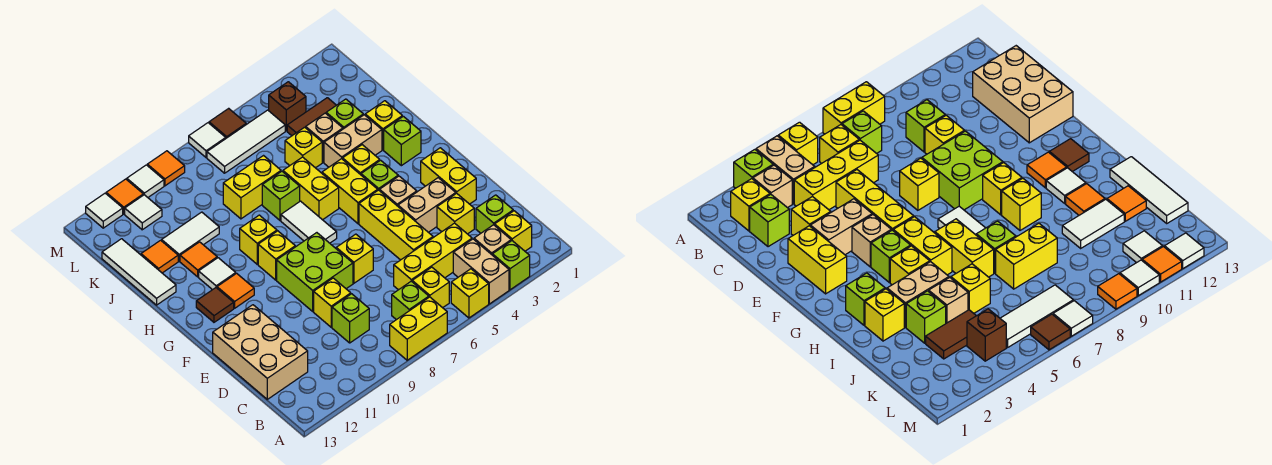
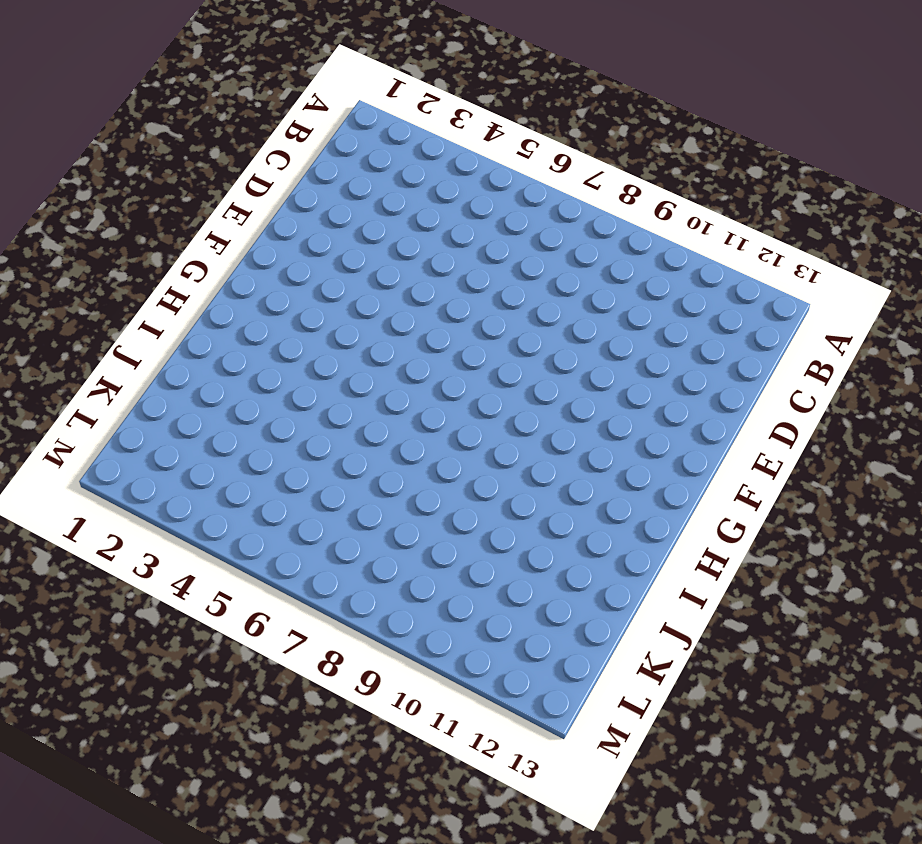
none -> lime 1x1 brick [492,241,530,290]
none -> tan 1x2 brick [453,239,509,304]
none -> yellow 1x1 brick [451,269,489,318]
none -> yellow 1x2 brick [390,297,447,360]

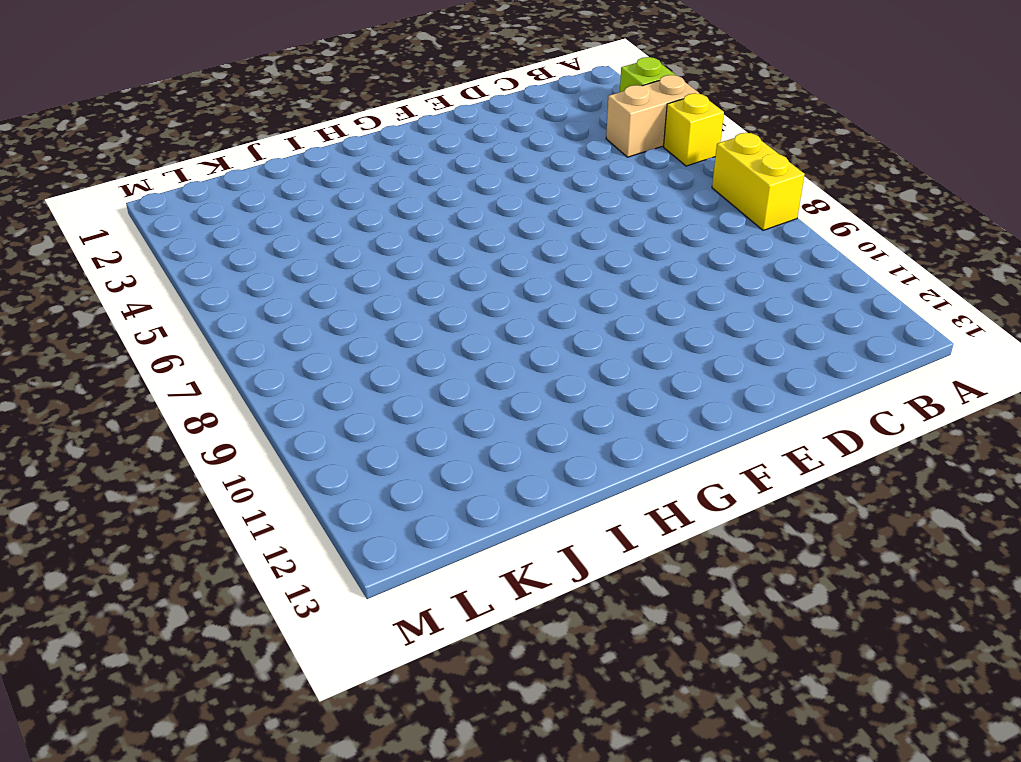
none -> yellow 1x1 brick [495,211,532,251]
none -> tan 1x1 brick [474,225,511,254]
none -> yellow 1x1 brick [412,267,449,308]
none -> lime 1x1 brick [392,281,429,320]

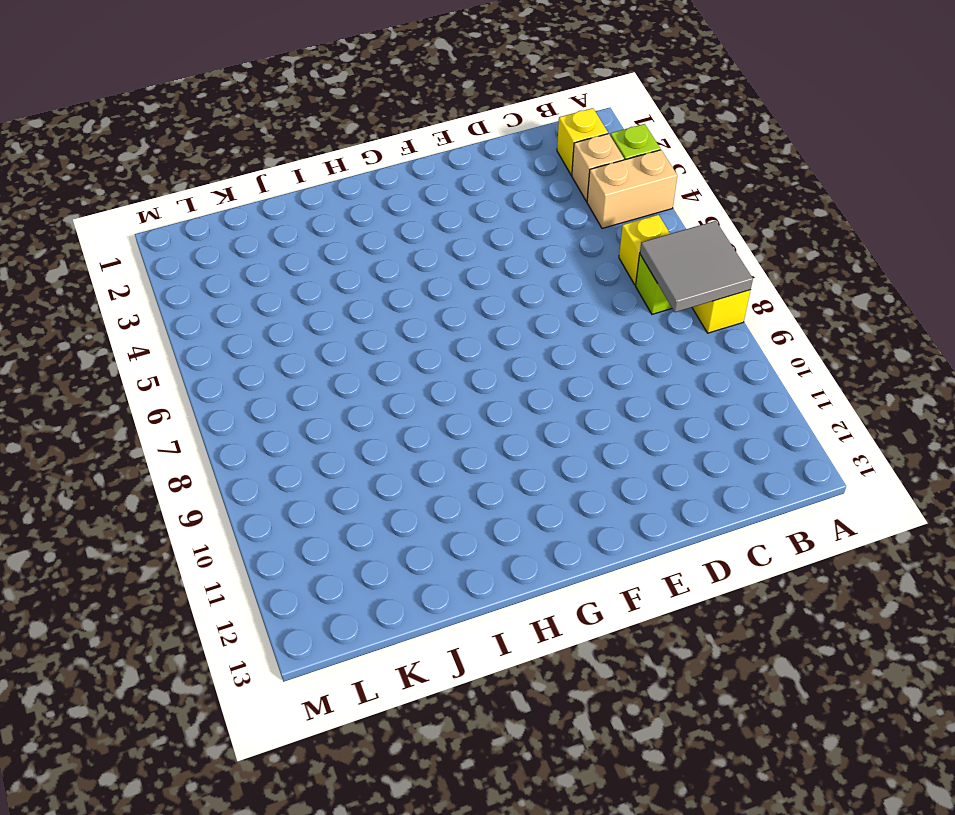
grey 2x2 tile [640,221,753,312] -> none
none -> yellow 1x1 brick [451,269,489,318]
none -> lime 1x1 brick [476,195,513,233]
none -> yellow 1x3 brick [394,223,472,290]
none -> lime 1x1 brick [332,294,369,343]

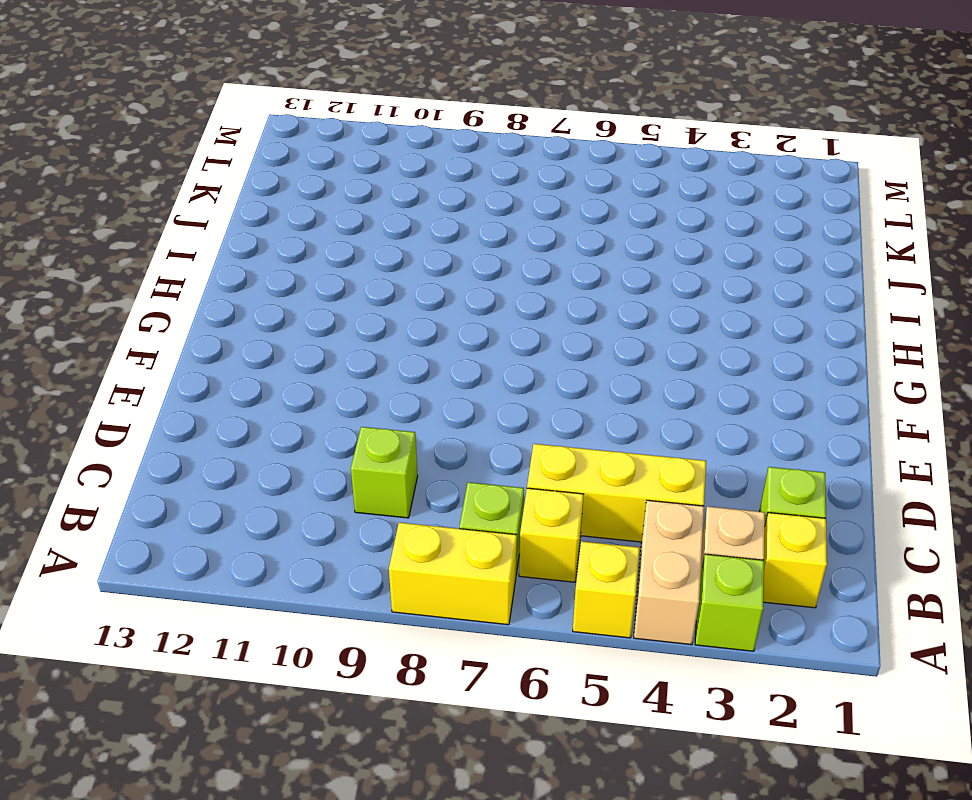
none -> tan 2x3 brick [213,305,308,399]
none -> yellow 1x1 brick [437,193,474,234]
none -> yellow 1x3 brick [359,190,433,260]
none -> yellow 1x1 brick [314,278,351,327]

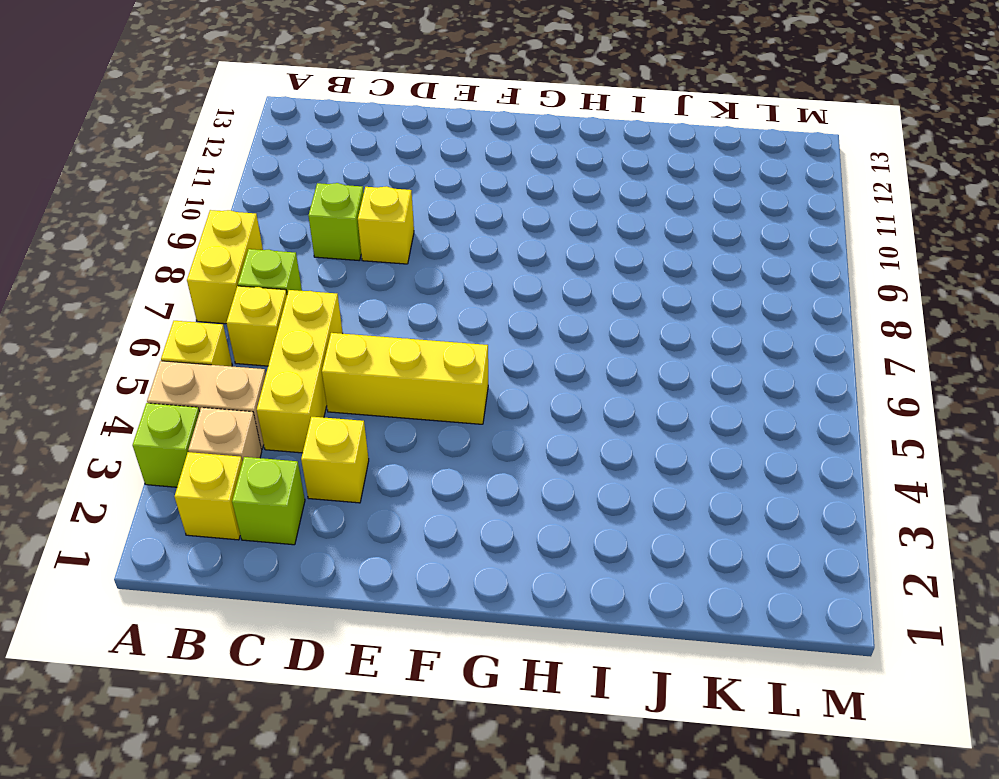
none -> tan 2x3 brick [213,305,308,399]
none -> yellow 1x2 brick [421,148,476,204]
none -> tan 1x2 brick [398,178,456,232]
none -> yellow 1x1 brick [336,234,373,283]

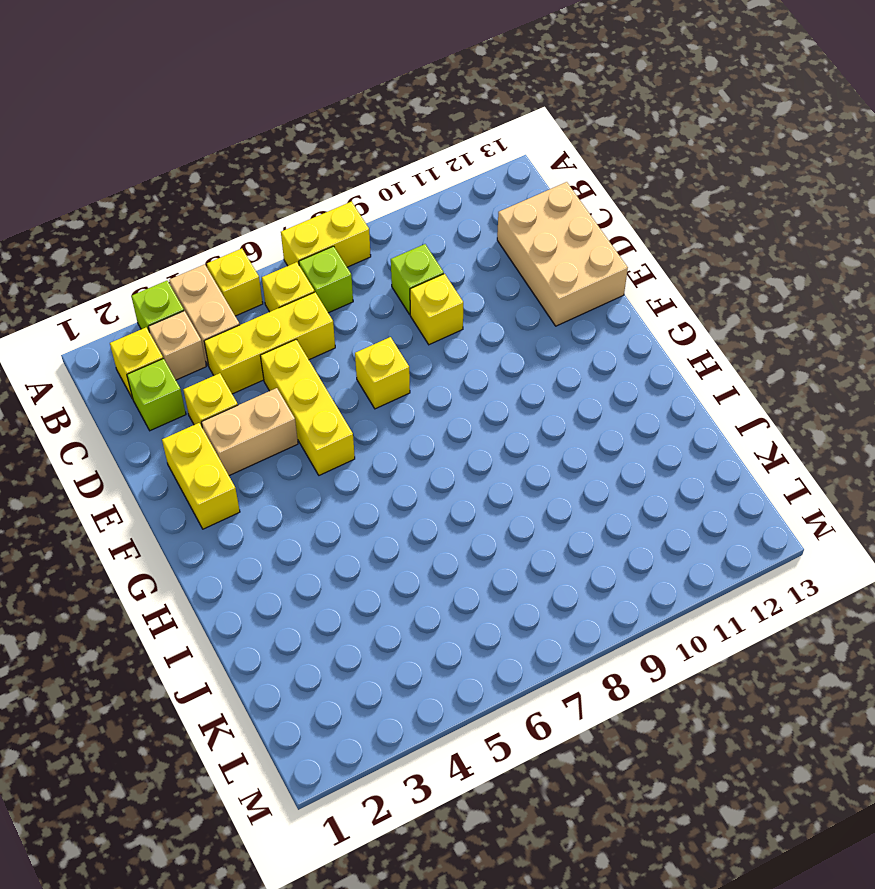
none -> lime 2x2 brick [277,233,353,311]
none -> tan 1x1 brick [380,176,417,206]
none -> lime 1x1 brick [361,160,398,191]
none -> yellow 1x2 brick [322,159,378,224]

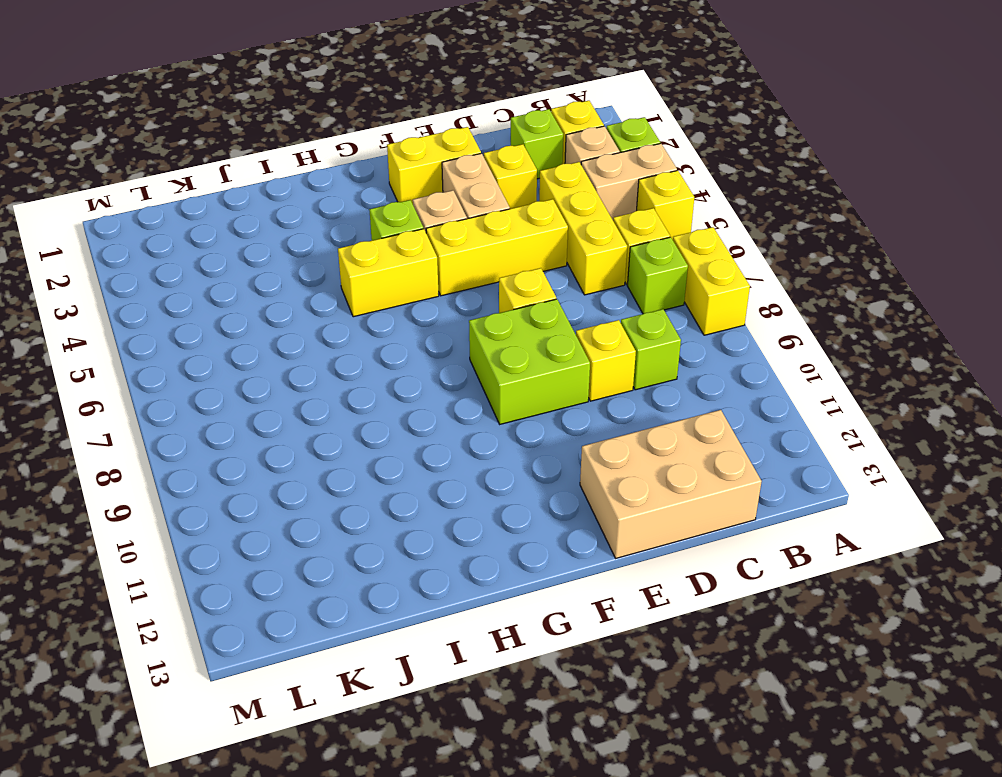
none -> white 1x2 tile [281,201,337,243]
none -> yellow 1x1 brick [258,231,295,280]
none -> orange 1x1 tile [217,273,254,308]
none -> brown 1x1 tile [196,288,234,322]

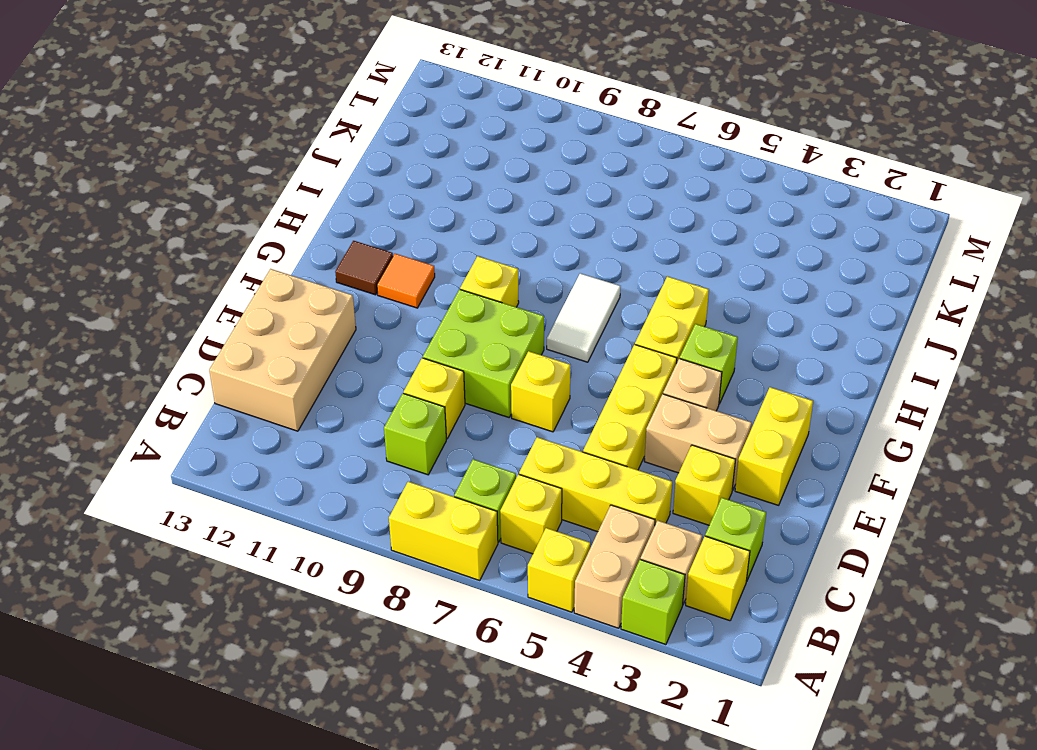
none -> lime 1x1 brick [384,116,421,166]
none -> yellow 1x1 brick [343,145,380,175]
none -> yellow 1x2 brick [283,157,339,220]
none -> yellow 1x1 brick [240,215,277,264]

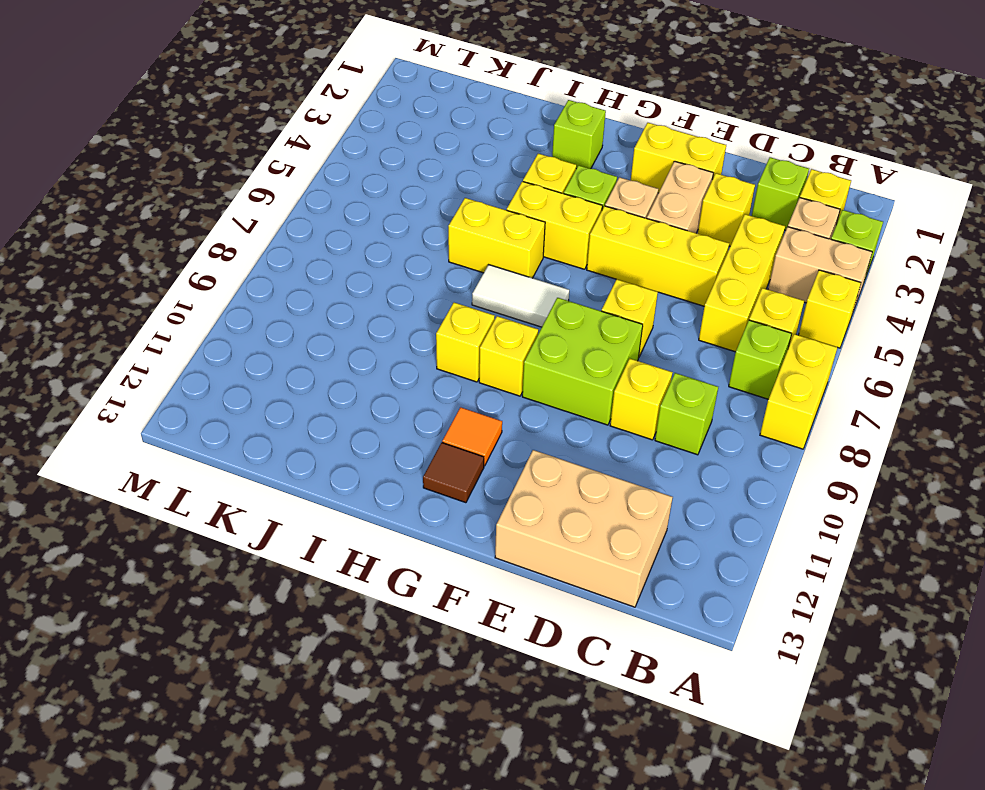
none -> white 1x1 tile [199,258,236,290]
none -> yellow 1x1 brick [365,101,402,150]
none -> tan 1x2 brick [324,115,382,167]
none -> lime 1x1 brick [262,171,300,220]

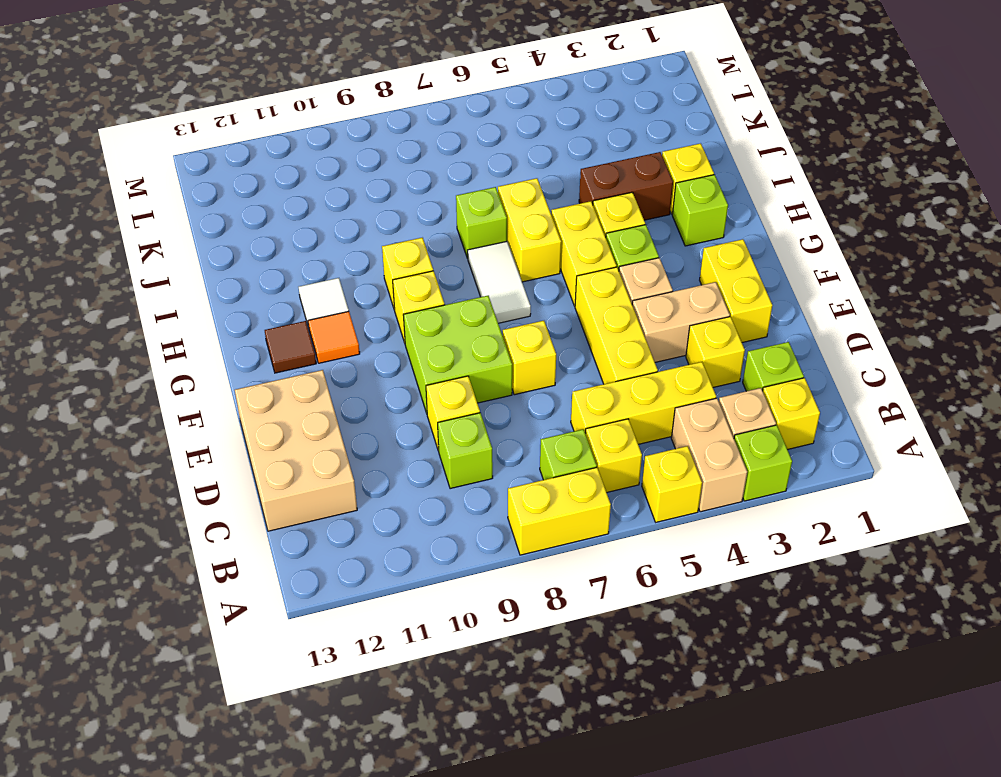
brown 1x2 brick [579,152,673,220] -> tan 1x2 brick [324,115,382,167]
none -> orange 1x1 tile [180,242,217,277]
none -> white 1x3 tile [102,239,176,305]
none -> lime 1x1 brick [326,99,363,129]
none -> tan 1x1 brick [306,113,343,162]

